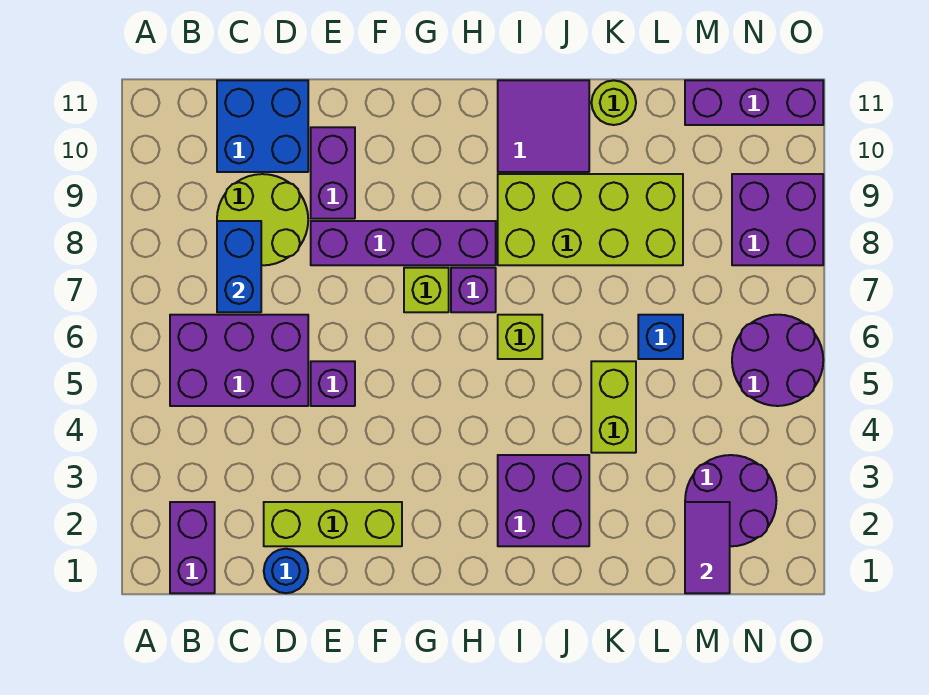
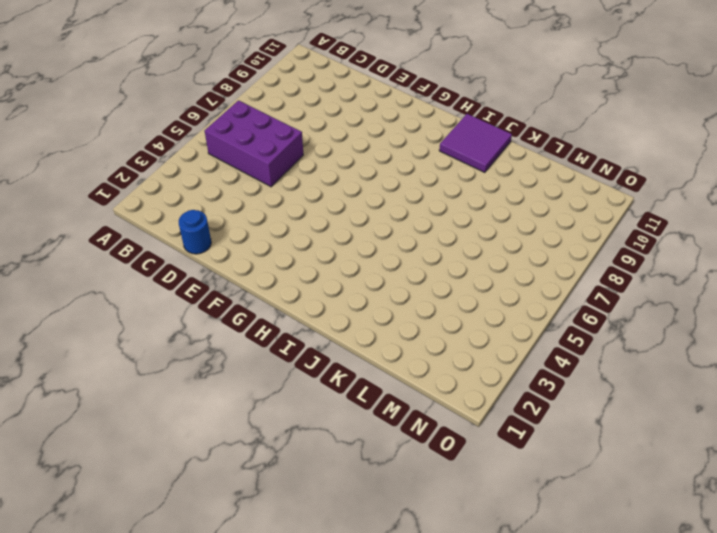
none -> purple 1x2 brick [170,502,215,593]
none -> lime 2x2 round brick [217,174,308,265]
none -> blue 2x2 brick [217,80,308,172]

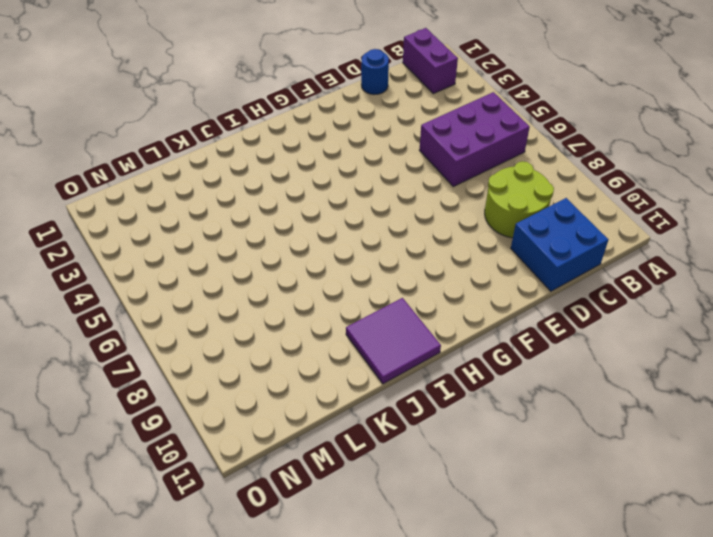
none -> lime 1x3 brick [264,502,402,546]
none -> purple 1x1 brick [311,361,355,406]
none -> purple 1x4 brick [311,221,496,265]

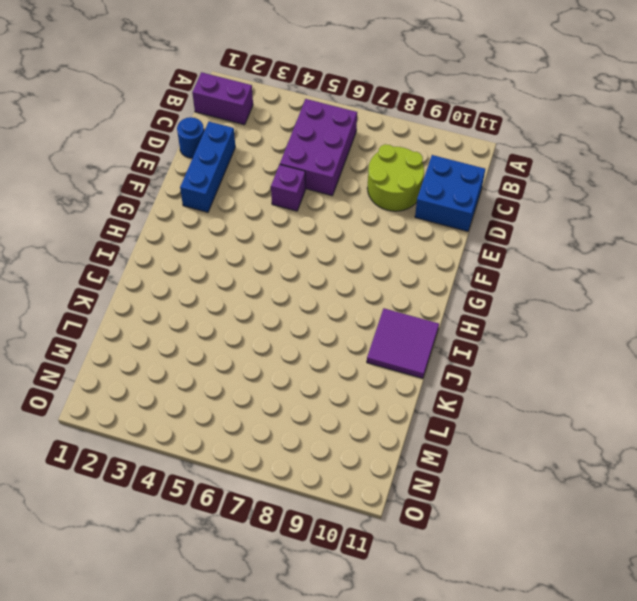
blue 1x3 brick [180,122,235,212] -> lime 1x3 brick [264,502,402,546]
none -> purple 1x4 brick [311,221,496,265]
none -> purple 1x2 brick [311,127,355,219]
none -> lime 1x1 brick [404,268,449,312]

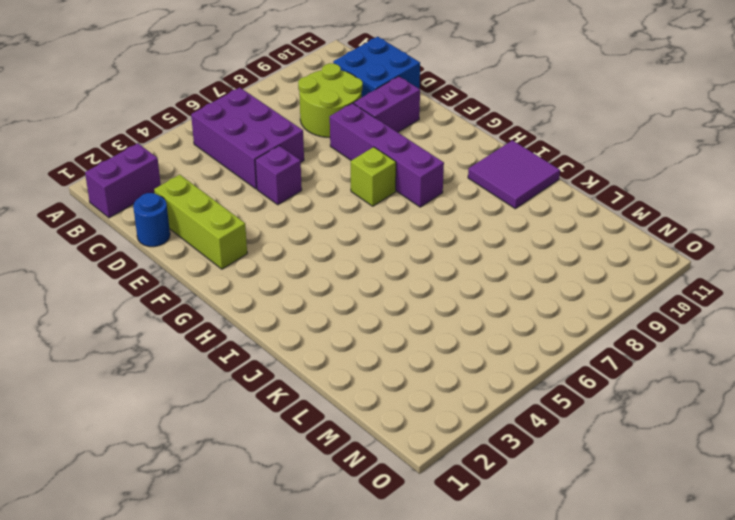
none -> purple 1x1 brick [451,268,496,312]
none -> purple 2x2 brick [498,455,589,546]
none -> lime 1x1 brick [498,315,542,359]

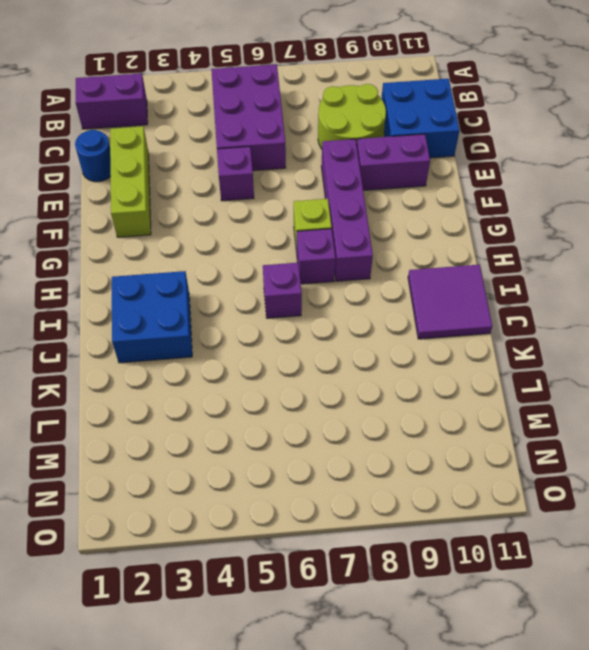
blue 2x2 brick [112,271,192,363] -> purple 2x2 brick [498,455,589,546]
purple 1x1 brick [263,263,302,318] -> lime 1x1 brick [498,315,542,359]
none -> lime 2x4 brick [498,174,683,265]
none -> lime 1x2 brick [591,361,636,453]
none -> lime 1x1 round brick [591,80,636,125]

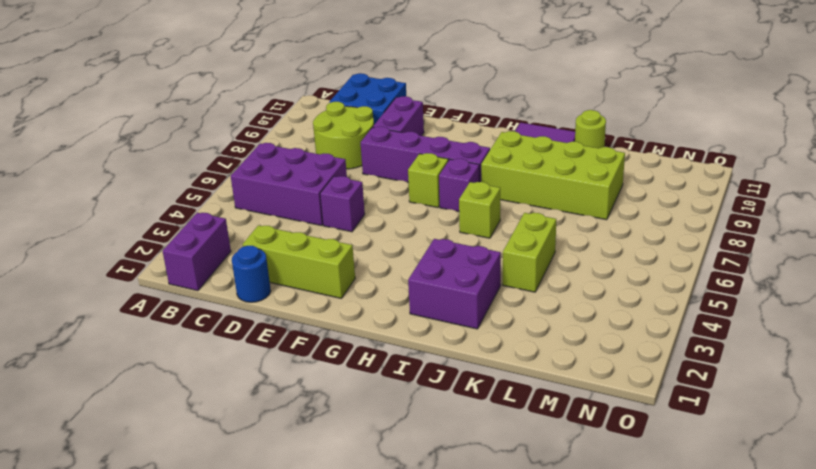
none -> blue 1x1 brick [638,315,683,359]
none -> purple 2x2 round brick [685,455,776,546]
none -> purple 1x3 brick [685,80,823,125]

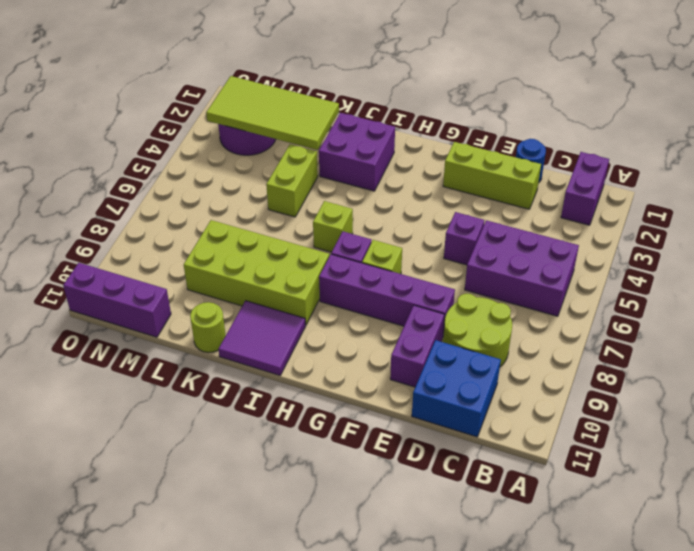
lime 2x4 tile [206,76,339,150] -> purple 1x2 tile [685,502,730,593]
none -> blue 1x1 brick [638,315,683,359]
none -> purple 2x2 round brick [732,315,823,406]
none -> purple 2x2 brick [732,174,823,265]

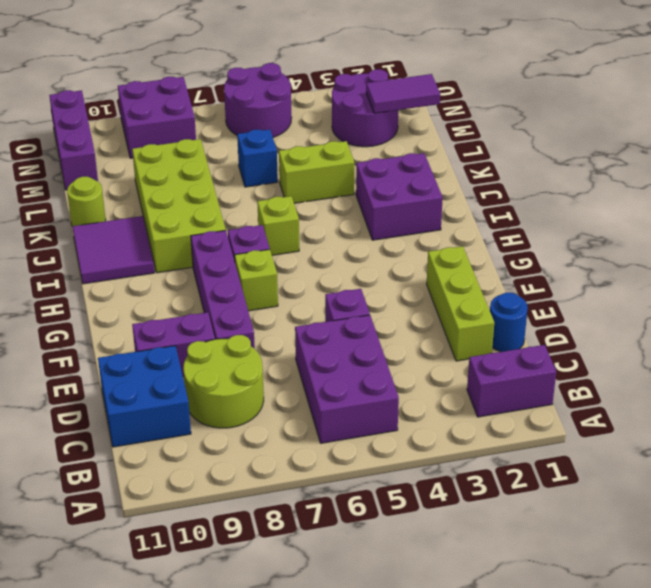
none -> blue 1x2 brick [217,221,261,312]

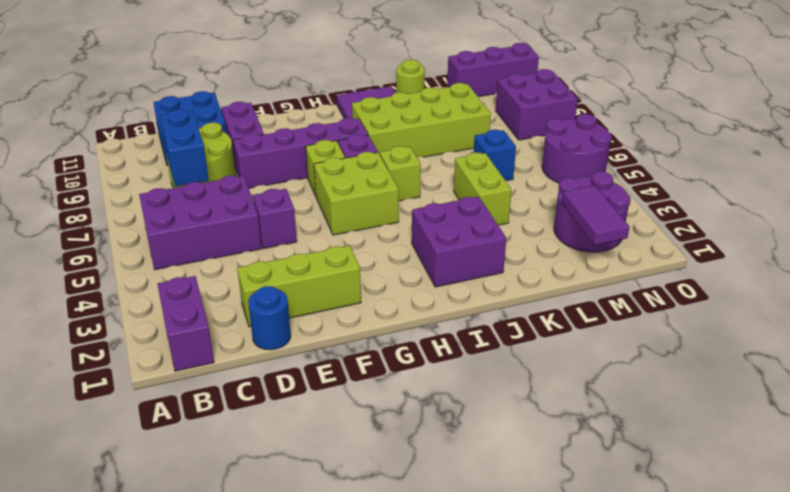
lime 2x2 brick [314,152,399,235] -> none

